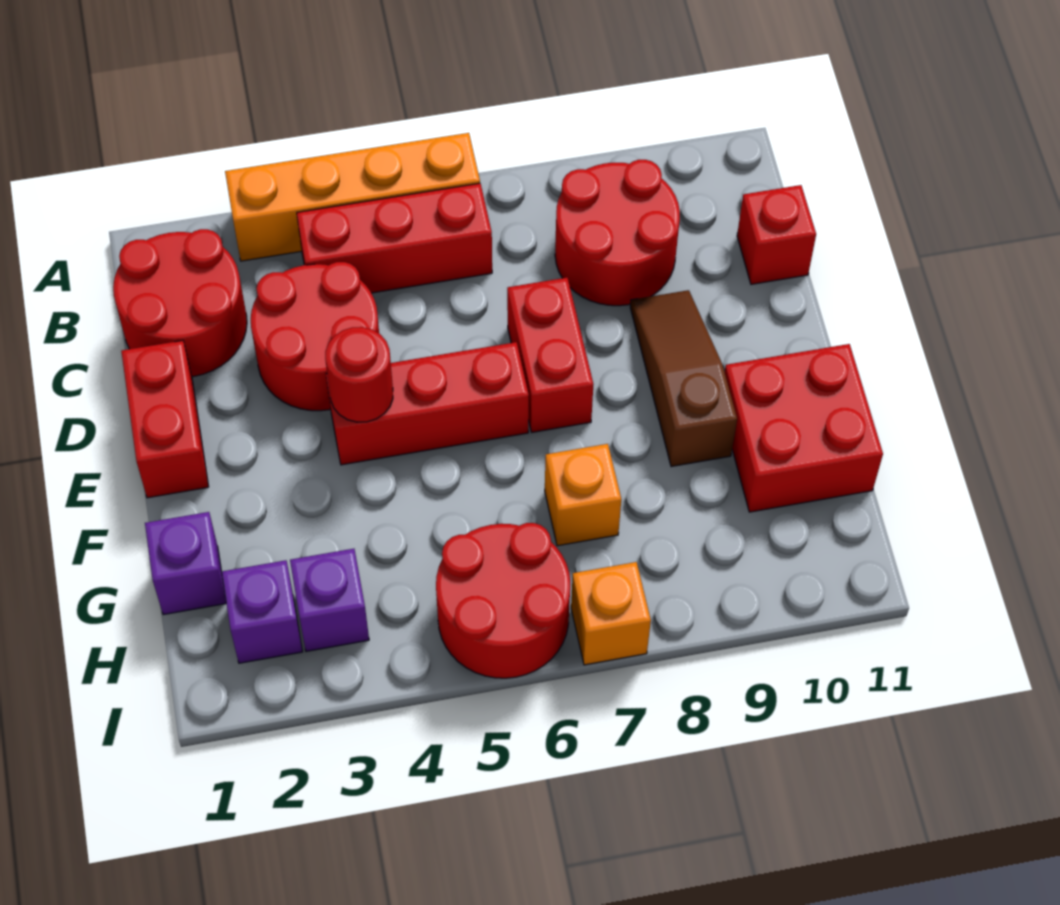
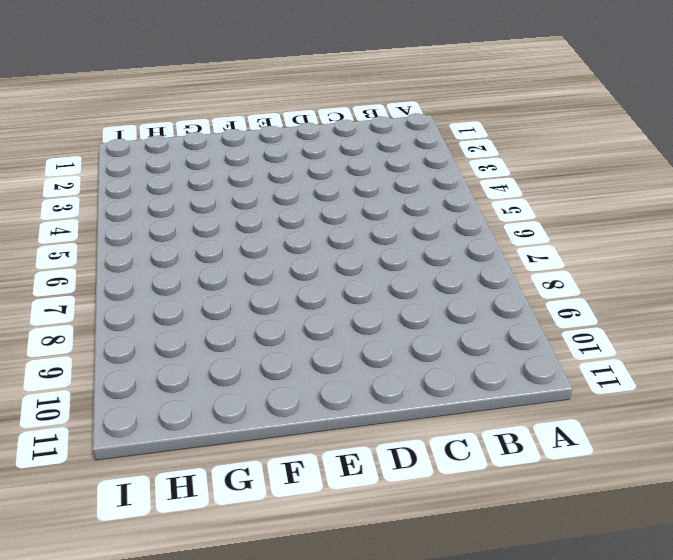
none -> orange 1x4 brick [225,133,480,261]
none -> red 2x2 round brick [113,229,247,377]
none -> red 1x3 brick [297,183,492,293]

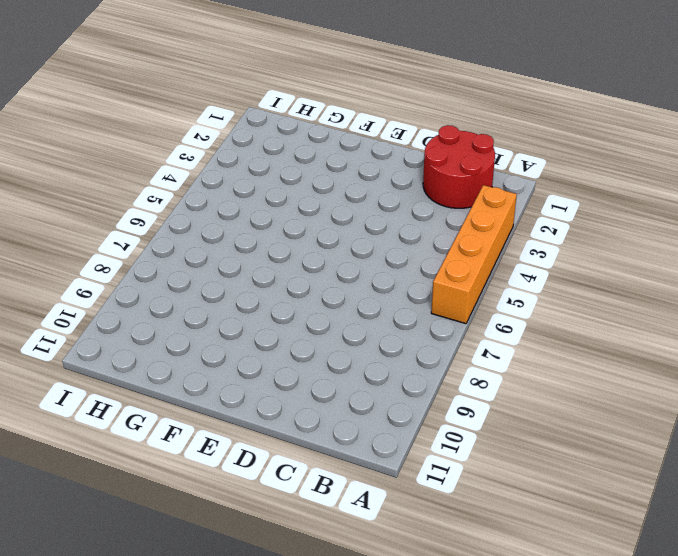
none -> red 1x3 brick [297,183,492,293]
none -> red 2x2 round brick [555,160,680,306]
none -> red 2x2 round brick [251,262,379,411]

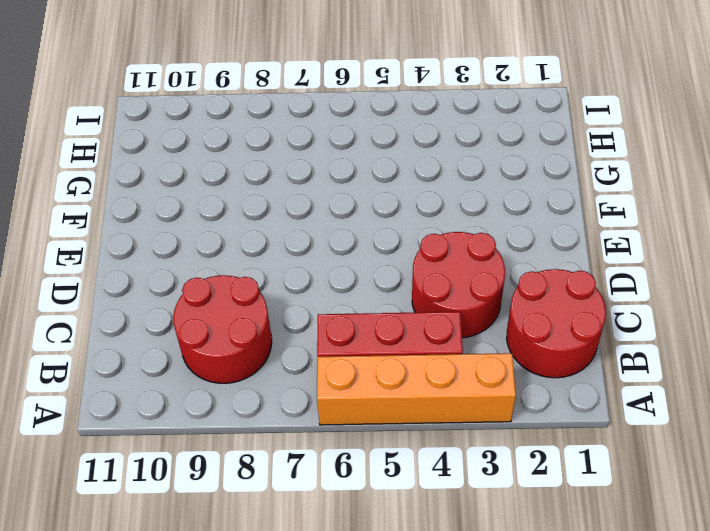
none -> red 1x1 brick [737,185,816,284]
none -> red 1x2 brick [121,340,209,498]
none -> red 1x2 brick [507,278,593,432]

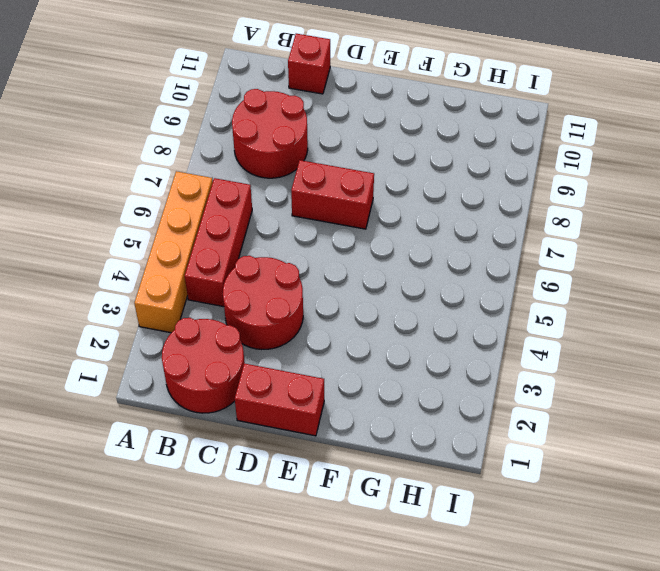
none -> brown 1x3 slope [630,290,737,467]
none -> red 1x3 brick [326,342,529,465]
none -> red 2x2 brick [725,344,883,512]

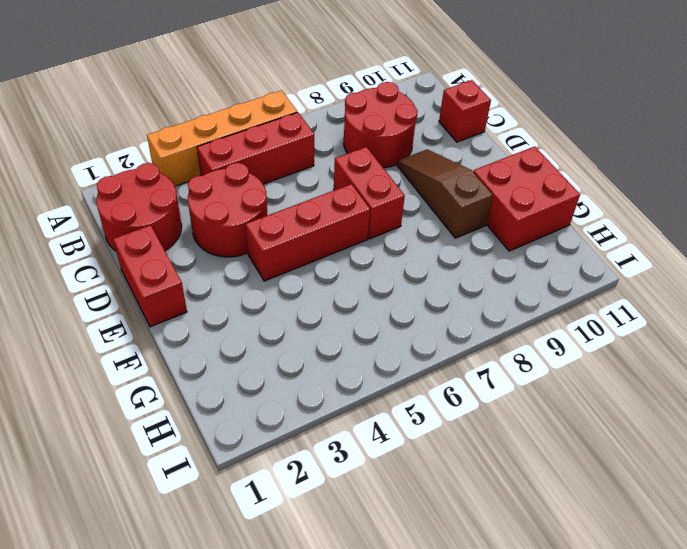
none -> purple 1x1 brick [145,512,226,615]
none -> orange 1x1 brick [545,444,621,546]
none -> purple 1x1 brick [222,560,302,663]

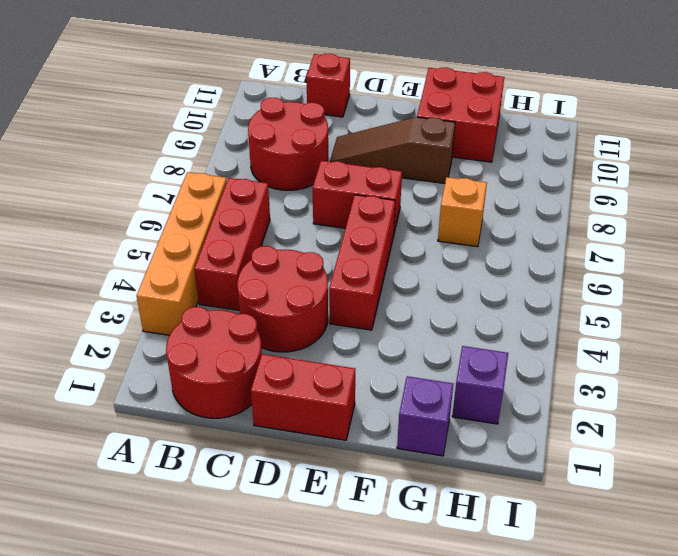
none -> purple 1x1 brick [290,549,369,651]
none -> red 2x2 round brick [436,523,570,678]
none -> orange 1x1 brick [571,562,651,665]

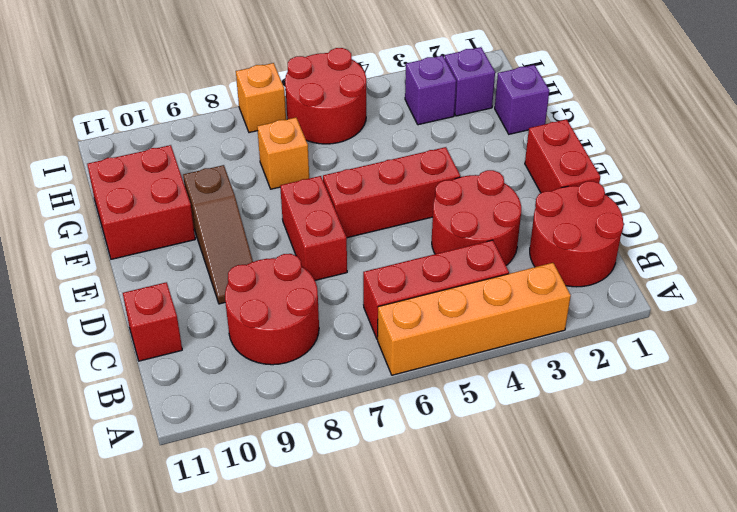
none -> red 1x1 round brick [325,327,393,422]

